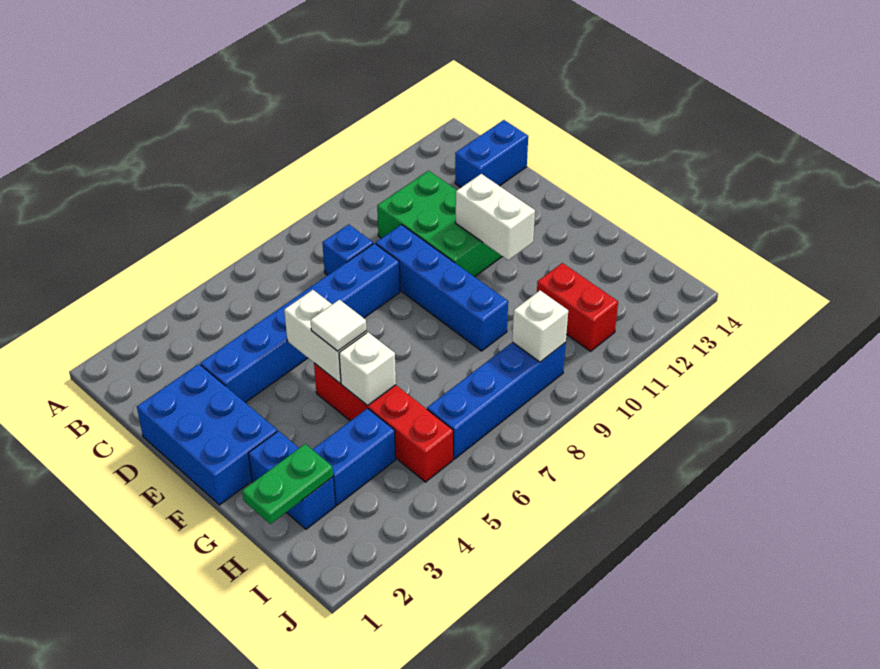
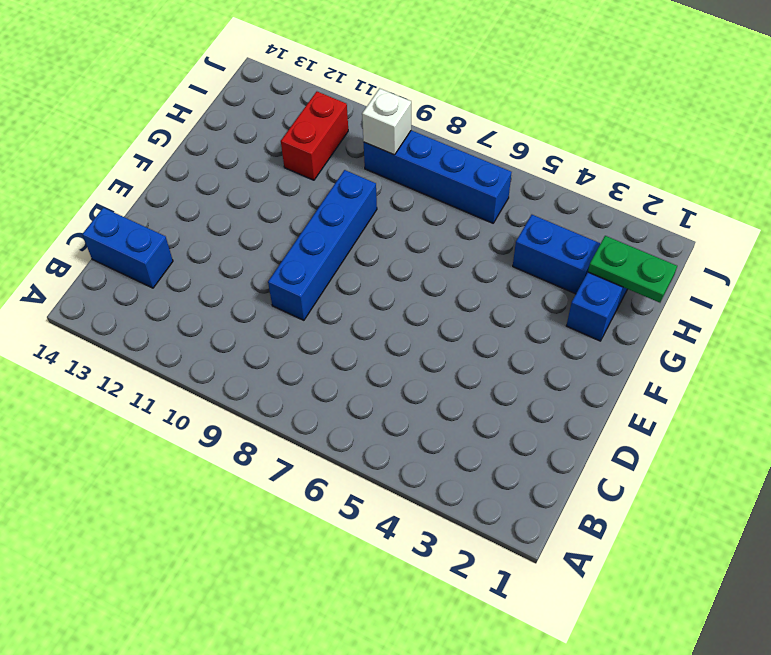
none -> blue 1x1 brick [322,225,373,275]
none -> green 2x3 brick [377,171,503,277]
none -> blue 2x3 brick [137,364,277,505]

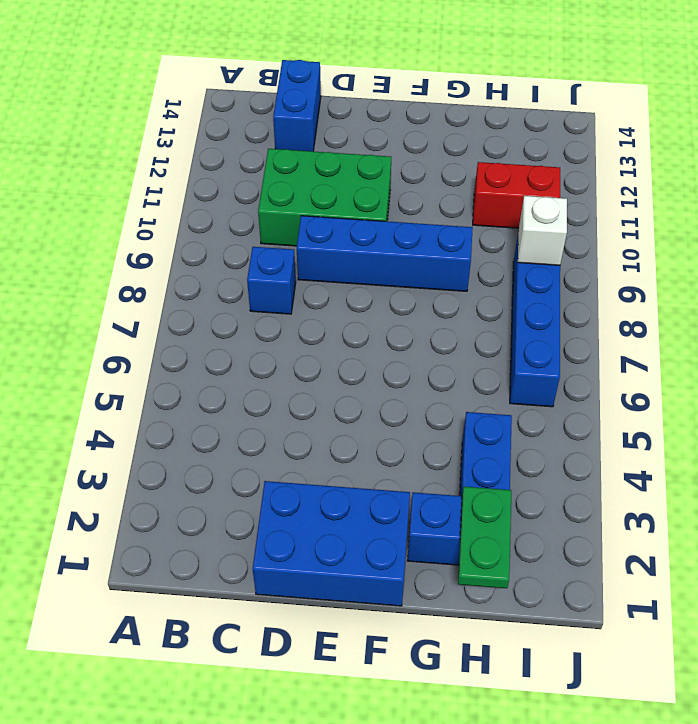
none -> blue 1x6 brick [201,243,400,403]
none -> red 1x4 brick [314,363,453,482]
none -> white 1x2 brick [284,290,367,383]

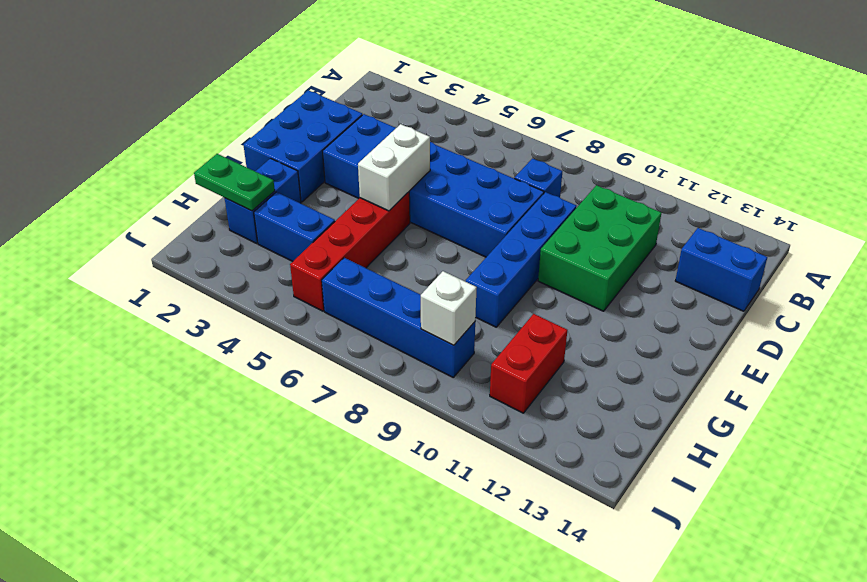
blue 2x6 brick [323,114,544,257] -> blue 1x6 brick [201,243,400,403]
none -> white 1x2 brick [456,174,535,260]
none -> white 1x1 brick [339,332,396,406]
none -> white 1x1 tile [310,300,367,351]

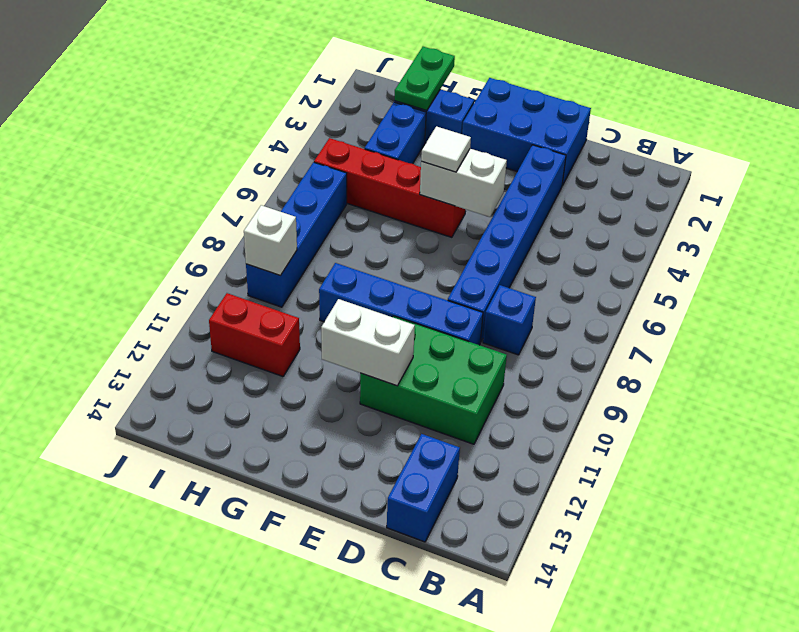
none -> white 1x1 brick [339,332,396,406]

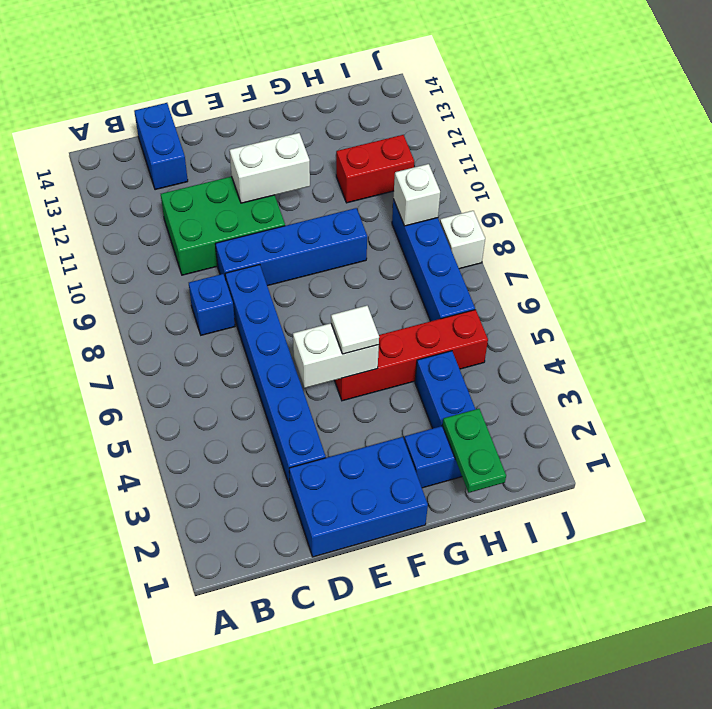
white 1x1 brick [440,211,485,269] -> white 1x1 brick moved to [339,332,396,406]

